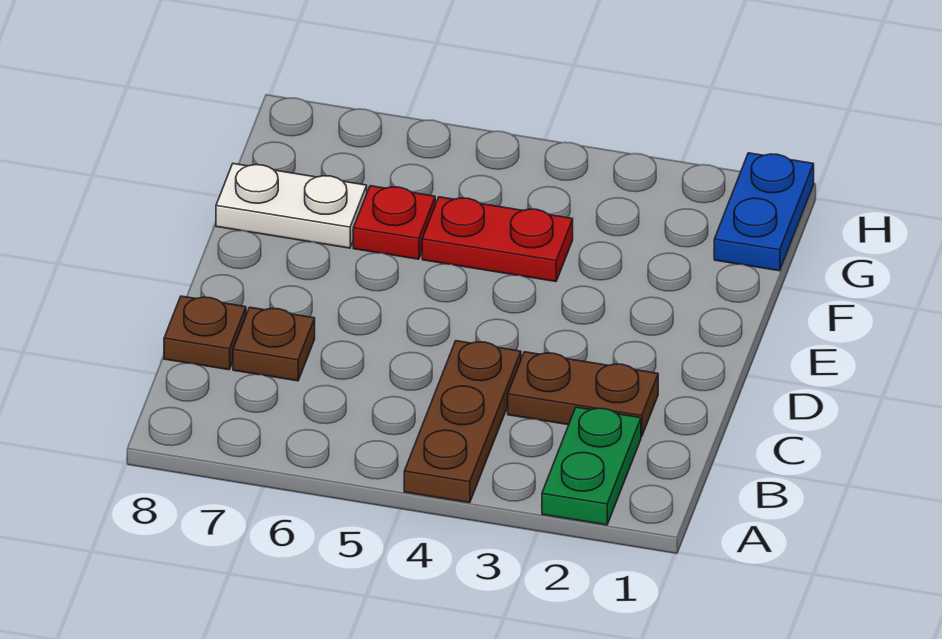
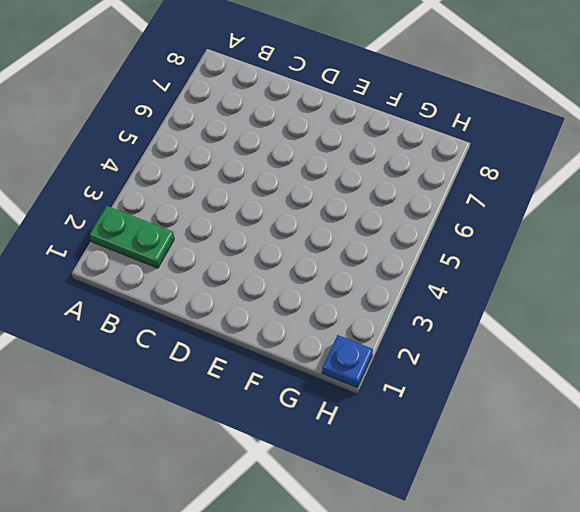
blue 1x1 plate [322,335,373,388] -> blue 1x2 plate [714,153,814,271]
none -> brown 1x3 plate [404,341,521,503]
none -> brown 1x2 plate [508,352,658,437]

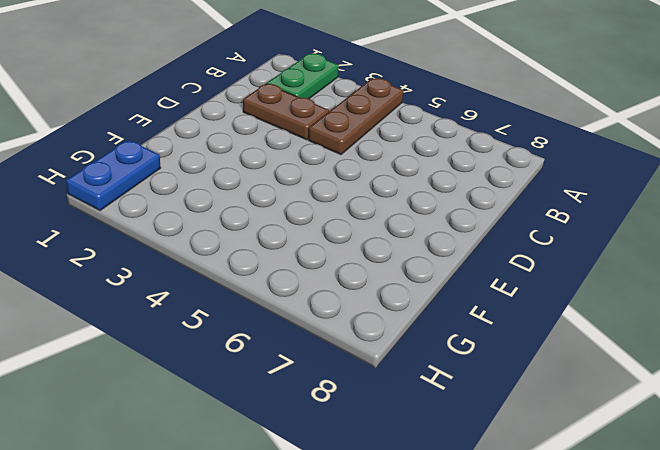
none -> brown 1x1 plate [233,307,315,381]
none -> brown 1x1 plate [164,296,246,370]

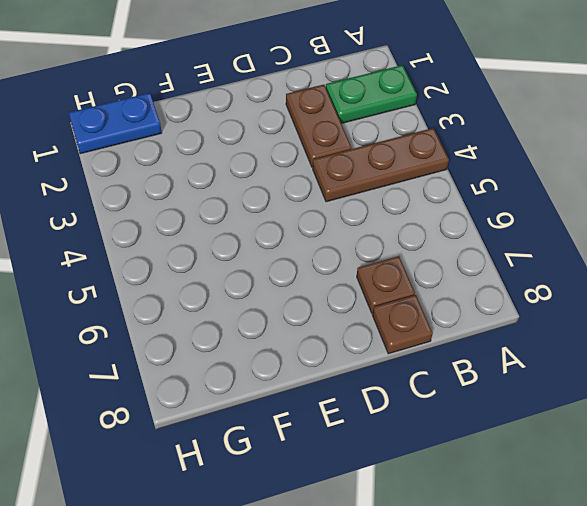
none -> red 1x2 plate [422,197,573,282]
none -> red 1x1 plate [353,186,435,259]

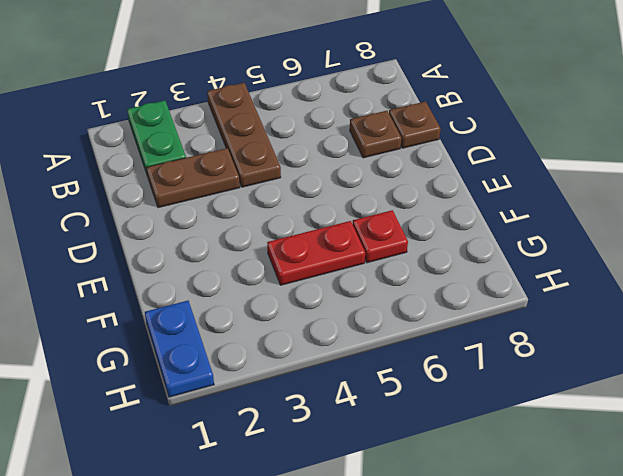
none -> white 1x2 plate [216,164,367,248]

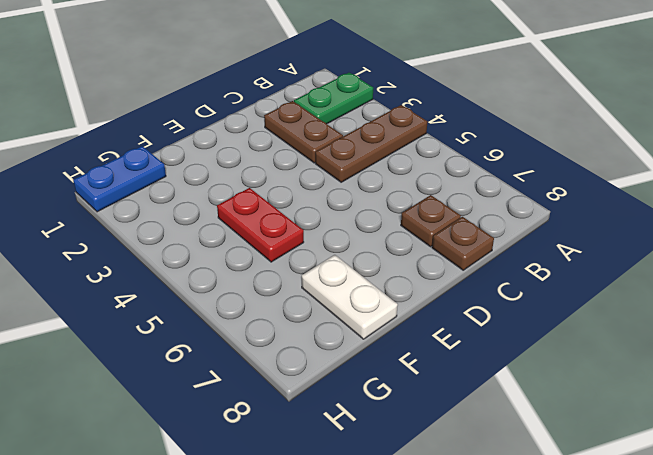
none -> red 1x1 plate [353,186,435,259]

